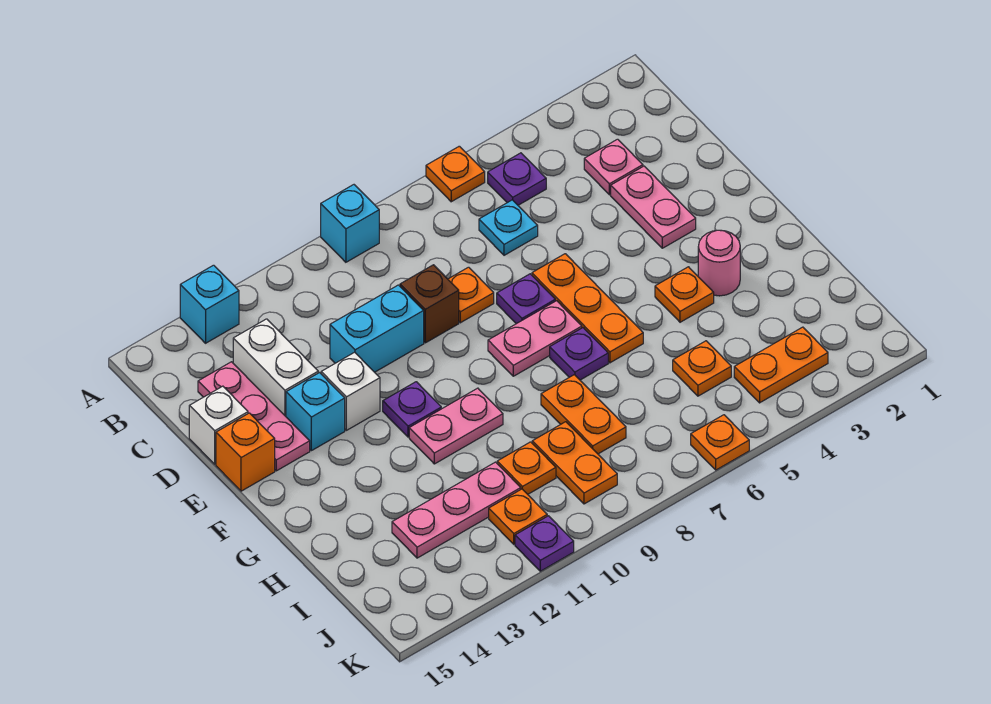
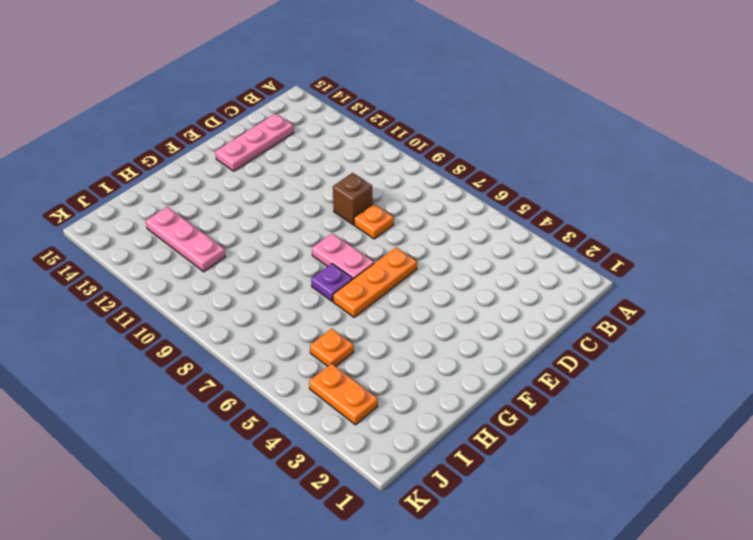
none -> orange 1x1 plate [426,146,485,202]
none -> cyan 1x1 brick [321,185,379,262]
none -> cyan 1x1 brick [180,265,239,343]
none -> purple 1x1 plate [488,153,546,205]

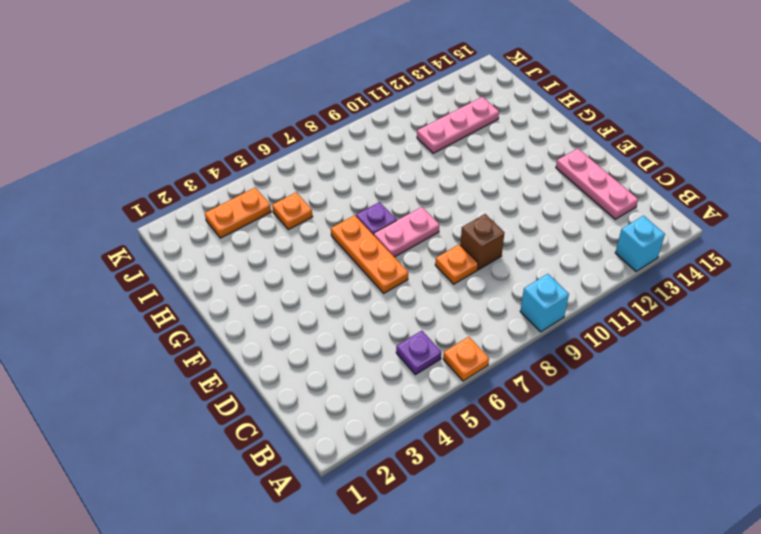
none -> pink 1x1 plate [584,139,643,195]
none -> cyan 1x1 plate [479,200,538,255]
none -> white 1x2 brick [233,319,318,416]
none -> pink 1x2 plate [611,166,696,248]

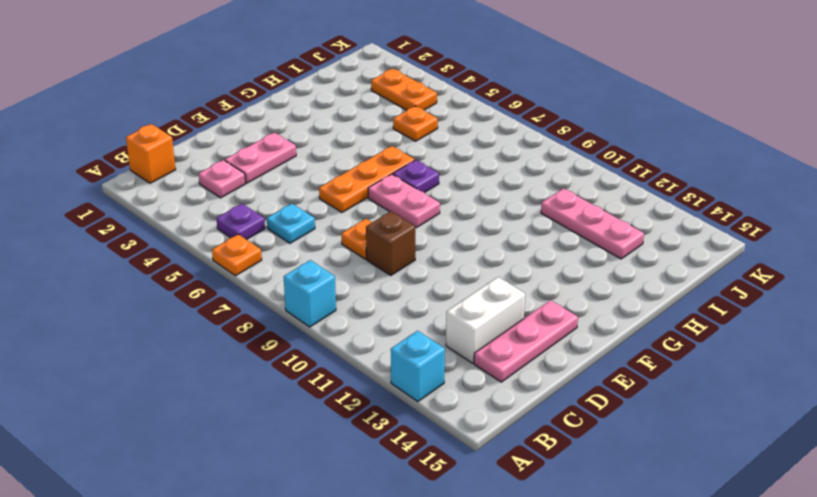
orange 1x1 brick [126,124,176,183] -> orange 1x1 brick moved to [216,413,275,491]
none -> cyan 1x2 brick [330,285,424,372]
none -> white 1x1 brick [189,386,248,464]
none -> purple 1x1 plate [497,274,555,324]
none -> white 1x1 brick [321,352,380,430]

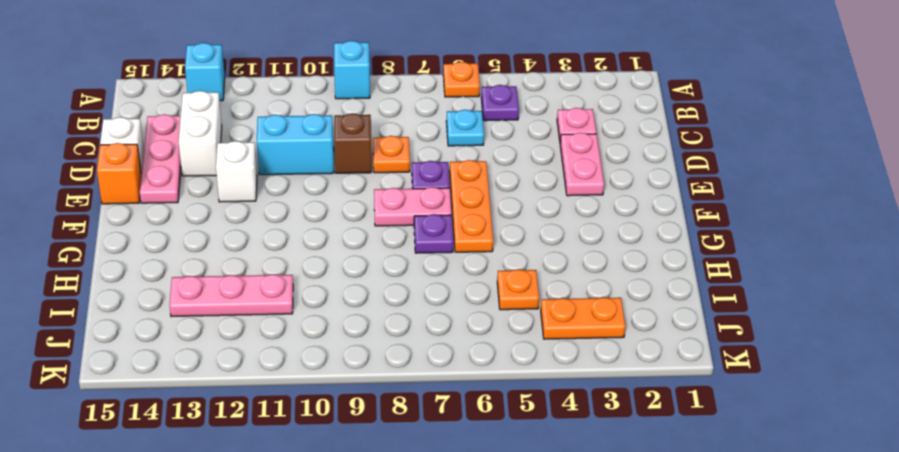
none -> cyan 1x1 brick [286,373,345,451]
none -> purple 1x1 plate [383,382,441,437]
none -> pink 1x1 round brick [698,230,740,296]
none -> orange 1x1 plate [655,267,714,322]

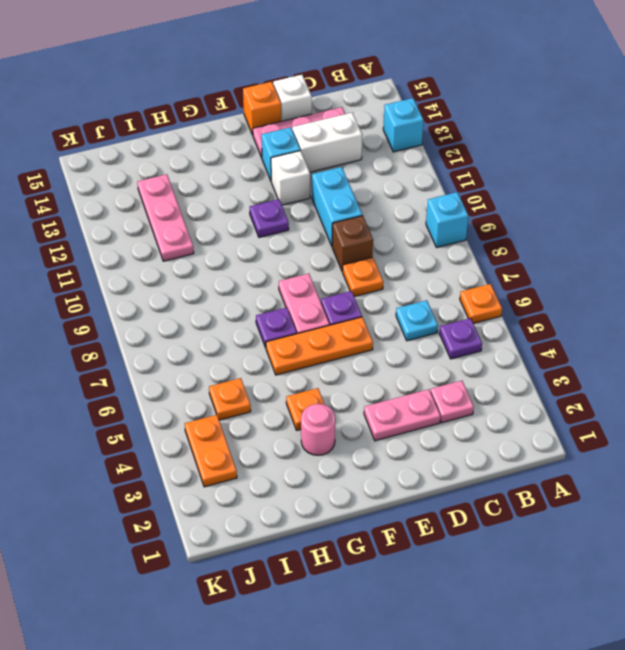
none -> pink 1x2 plate [409,388,503,464]
none -> orange 1x2 plate [541,375,626,454]
none -> orange 1x2 plate [532,422,617,504]
none -> orange 1x1 plate [497,442,556,494]

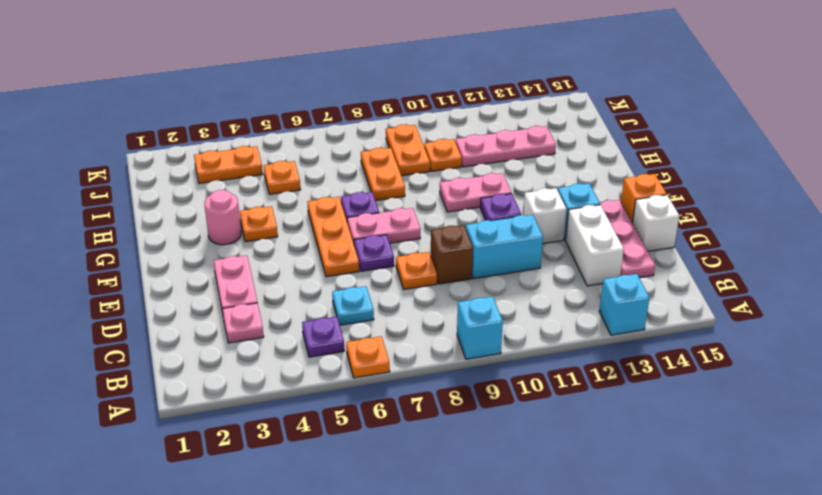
none -> orange 1x1 plate [489,489,547,544]
none -> orange 1x1 plate [691,415,749,470]
none -> purple 1x1 plate [515,516,574,571]

